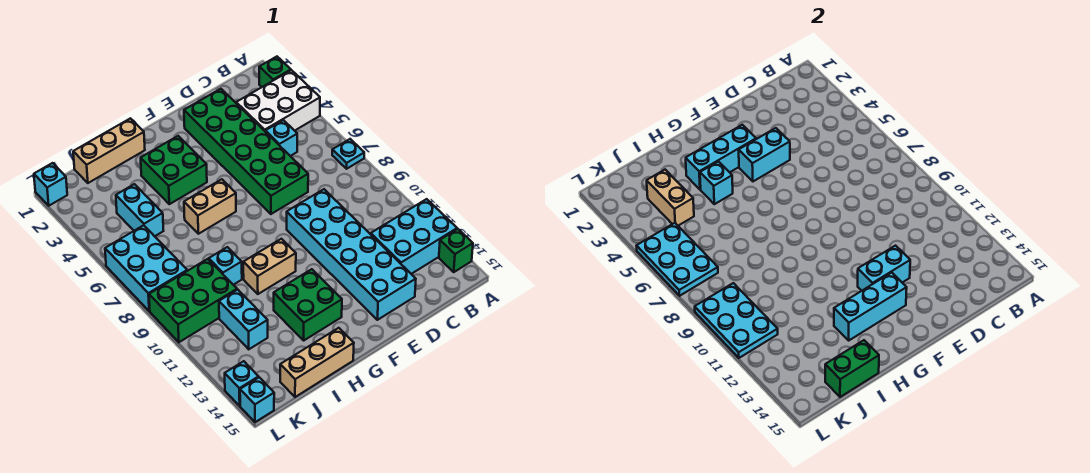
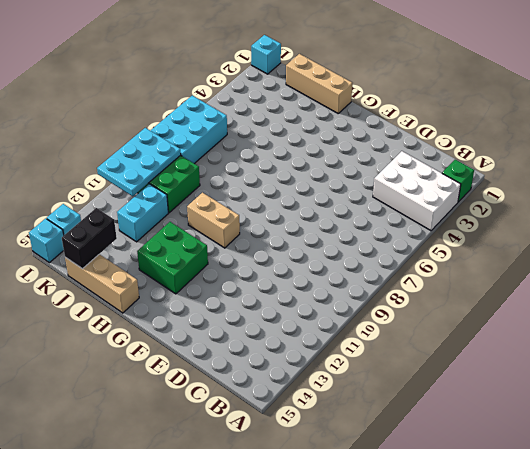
black 1x2 brick [62,208,117,269] -> green 1x2 brick [825,340,879,397]
none -> cyan 1x1 plate [332,139,364,169]
none -> cyan 2x3 brick [371,199,457,274]
none -> green 1x1 brick [439,229,473,272]
none -> cyan 1x1 brick [265,120,297,156]

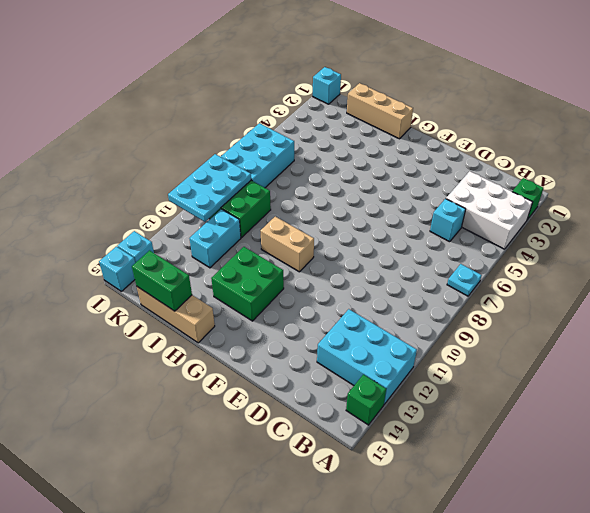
none -> green 2x6 brick [184,89,308,214]
none -> cyan 2x6 brick [287,189,416,320]
none -> green 2x2 brick [141,136,207,204]
none -> tan 1x2 brick [184,179,236,234]

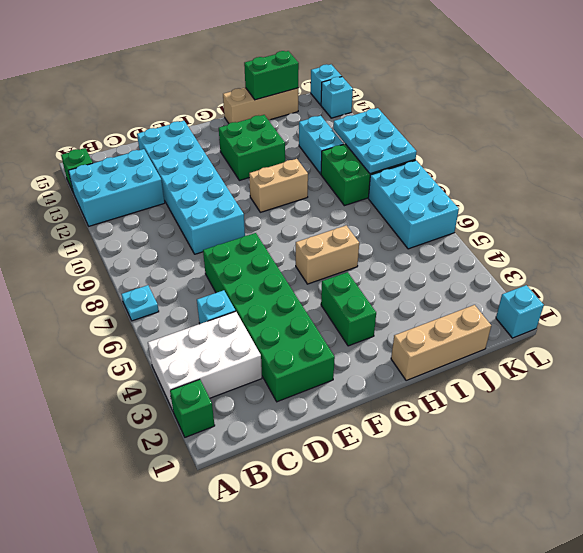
green 1x2 brick [321,272,376,346] -> green 2x2 brick [141,136,207,204]
none -> cyan 1x1 brick [209,247,242,285]
none -> cyan 1x2 brick [116,184,163,236]
none -> cyan 1x2 brick [739,128,790,181]
none -> cyan 1x2 brick [858,246,910,291]

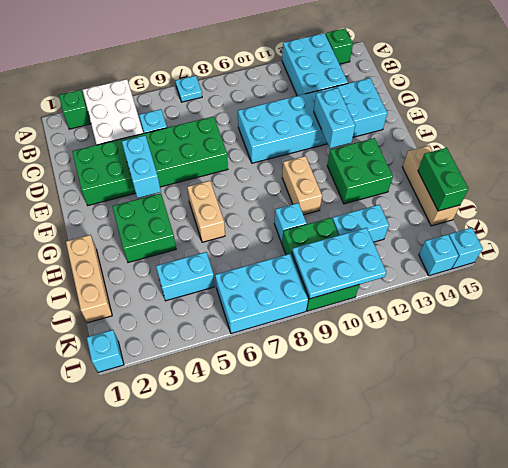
none -> cyan 1x3 brick [686,125,756,190]
none -> cyan 1x3 brick [834,273,907,340]
none -> cyan 1x1 brick [700,161,733,204]
none -> tan 1x2 brick [647,170,694,226]

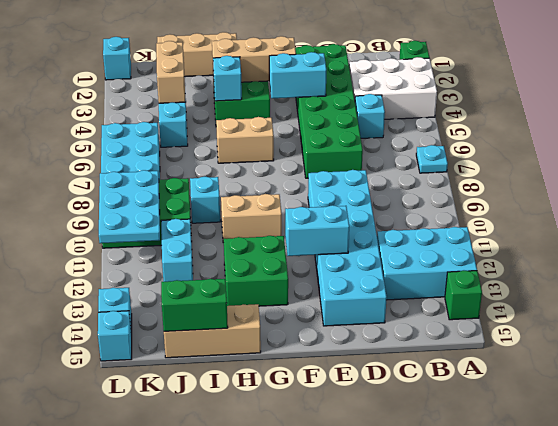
tan 1x3 brick [212,36,296,82] -> cyan 1x3 brick [686,125,756,190]
none -> cyan 1x3 brick [834,273,907,340]
none -> cyan 2x3 plate [637,223,718,296]

